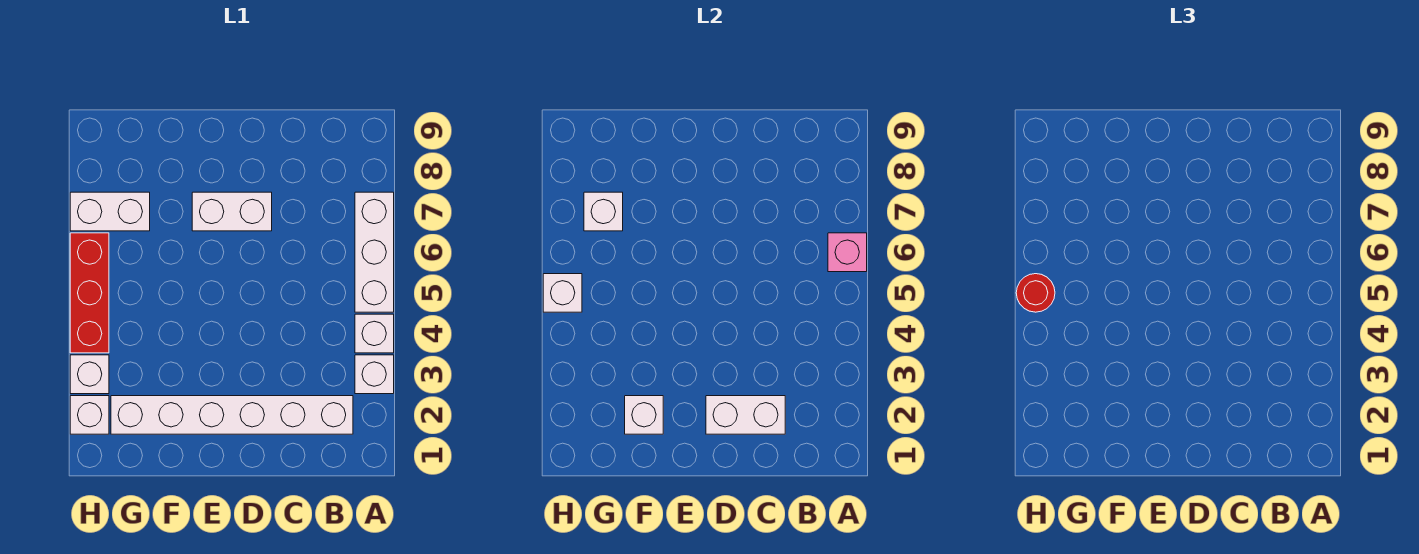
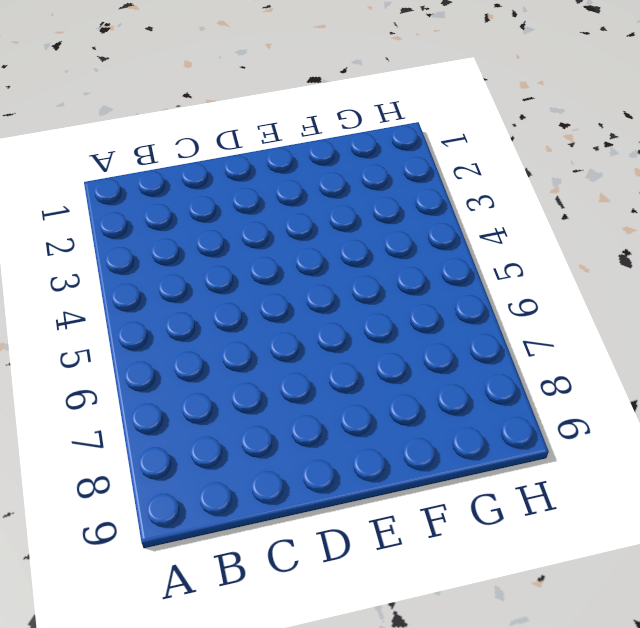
none -> white 1x1 brick [355,355,394,394]
none -> white 1x1 brick [355,314,394,353]
none -> white 1x3 brick [355,192,394,312]

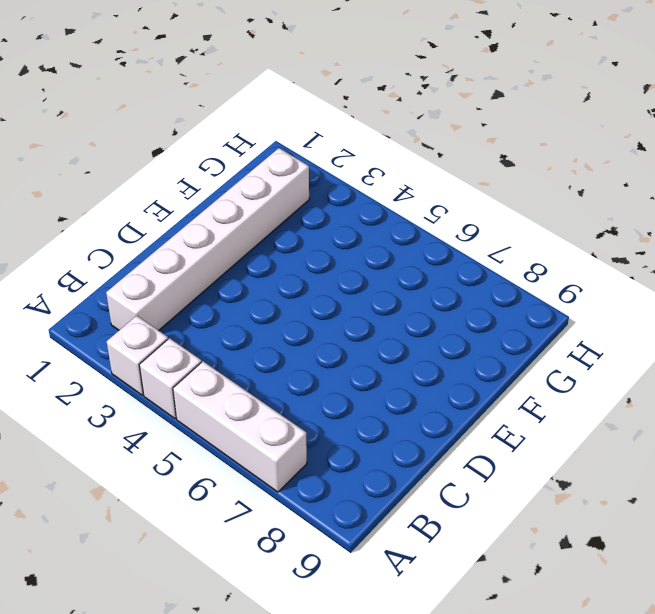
none -> white 1x2 brick [192,192,272,231]
none -> white 1x2 brick [70,192,150,231]
none -> white 1x1 brick [70,396,109,434]

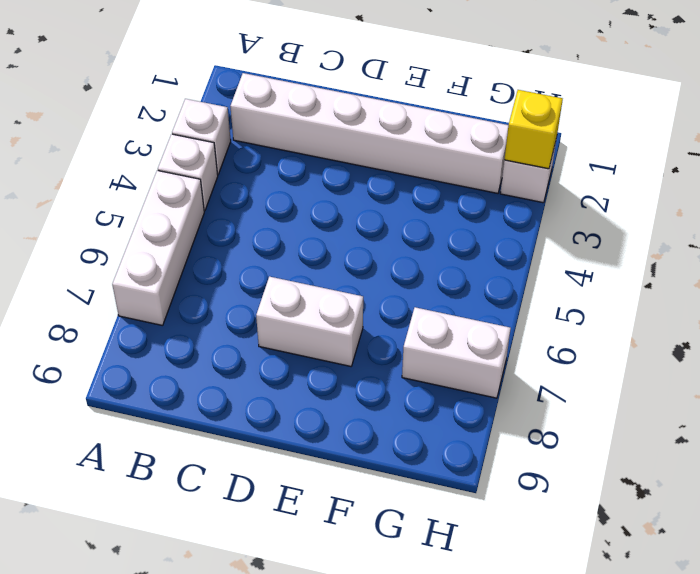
yellow 1x1 brick [504,90,563,169] -> none
none -> white 1x1 brick [70,355,109,394]
none -> red 1x3 brick [70,233,109,353]
none -> pink 1x1 brick [828,233,867,272]

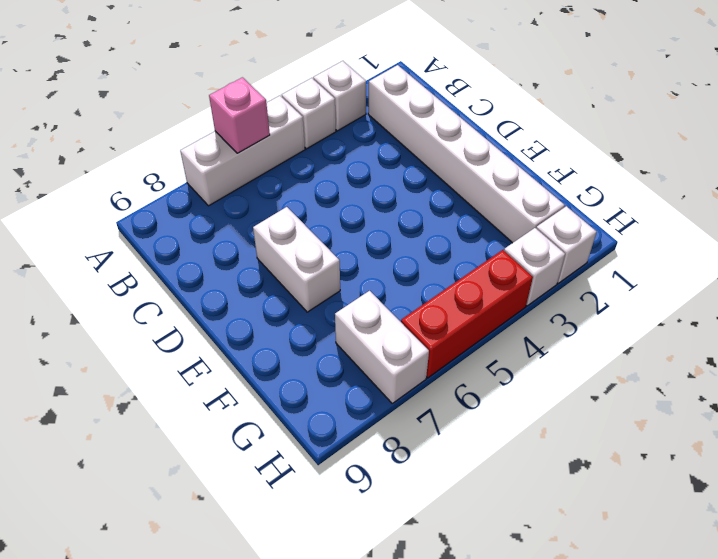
none -> white 1x2 brick [706,396,785,434]
none -> white 1x1 brick [625,396,663,434]
none -> white 1x1 brick [584,192,623,231]

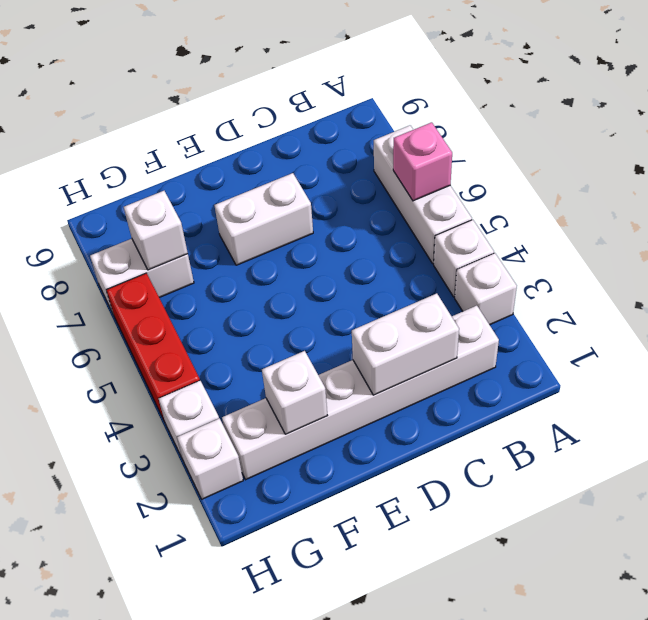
none -> white 1x1 brick [543,274,582,312]
none -> red 1x1 round brick [1016,274,1055,312]

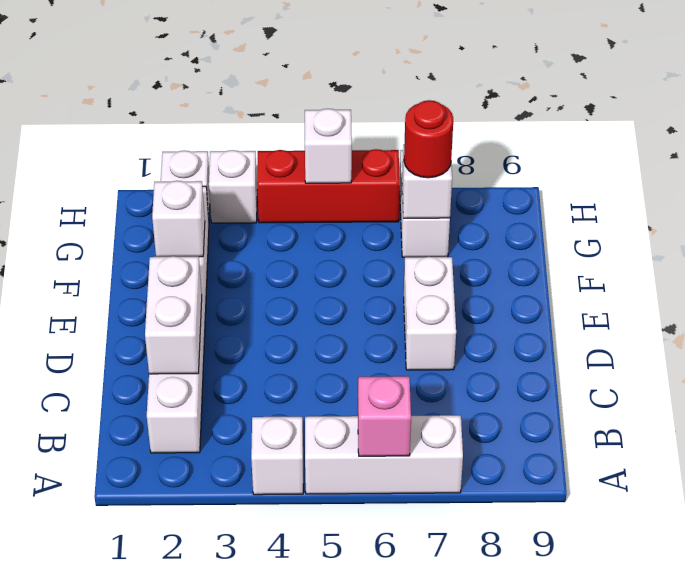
red 1x1 round brick [404,100,453,178] -> red 1x1 round brick moved to [1016,274,1055,312]
none -> white 1x1 brick [355,355,394,394]

